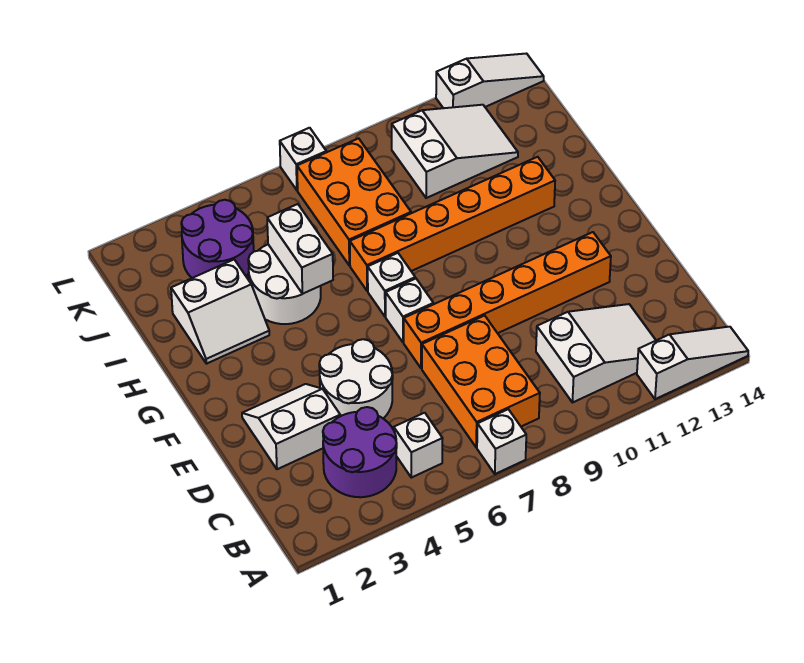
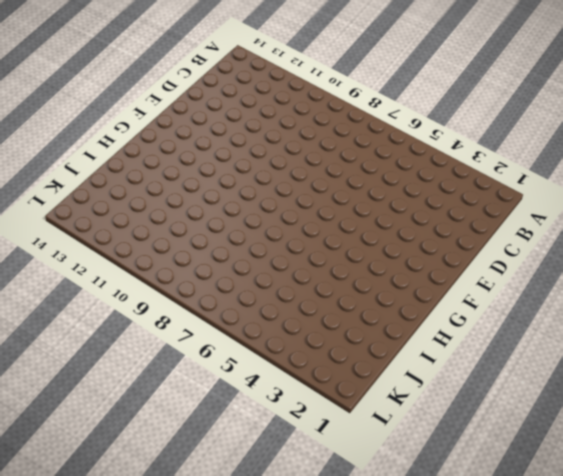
none -> white 1x1 brick [477,409,526,474]
none -> white 1x3 slope [637,327,748,399]
none -> purple 2x2 round brick [323,407,397,497]

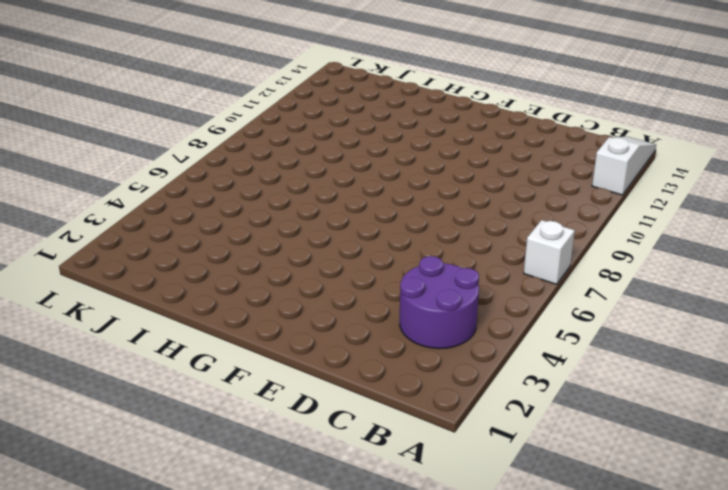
none -> white 1x1 brick [394,413,443,478]
none -> orange 2x3 brick [422,316,540,447]
none -> white 2x3 slope [536,304,656,403]

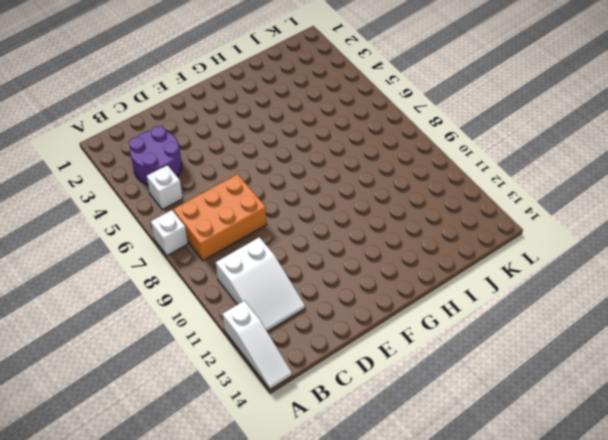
none -> white 2x2 slope [242,384,340,469]
none -> white 2x2 round brick [319,339,393,418]
none -> orange 1x6 brick [404,232,611,368]

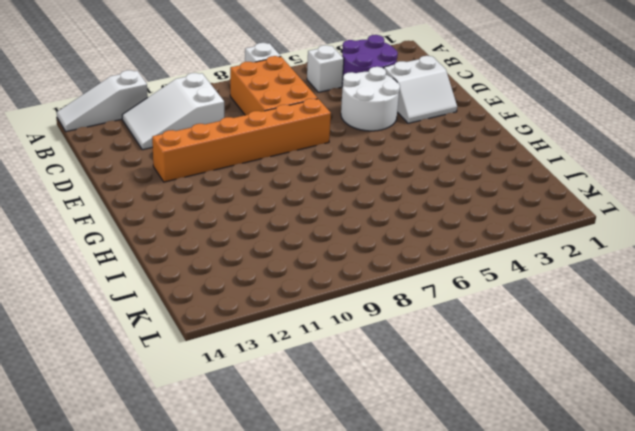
none -> white 1x1 brick [386,278,433,342]
none -> white 1x1 brick [368,253,415,317]
none -> white 2x2 slope [171,260,269,364]

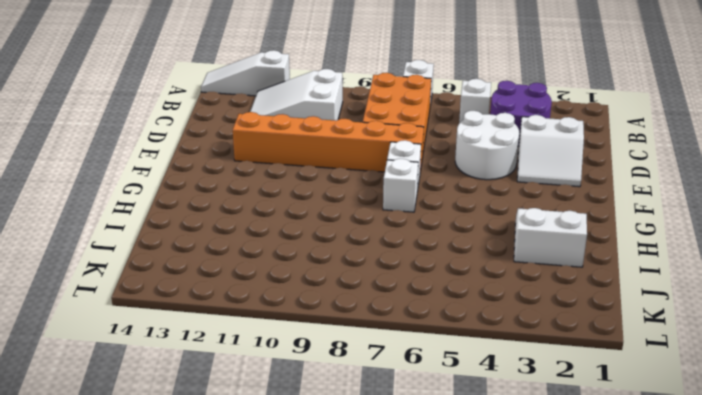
none -> white 2x2 round brick [248,245,321,324]
none -> orange 1x6 brick [350,157,555,291]
none -> orange 2x3 brick [297,138,411,266]

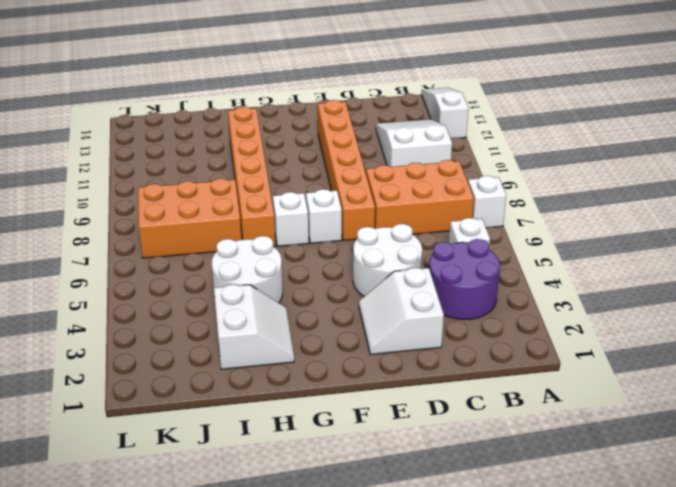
none -> purple 2x2 round brick [181,200,254,278]
none -> white 2x3 slope [392,105,518,198]
none -> white 1x1 brick [280,128,326,190]

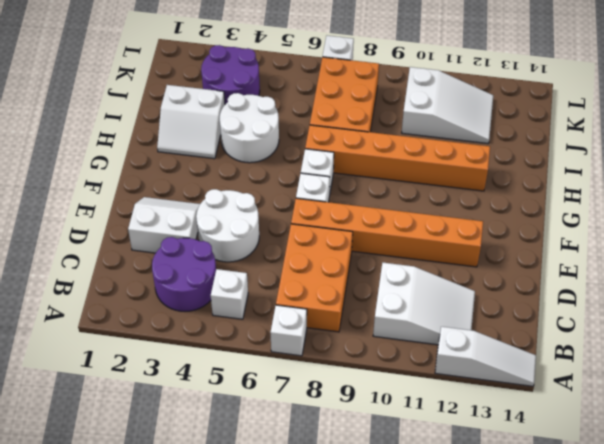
none -> white 1x3 slope [436,54,544,108]
none -> white 1x2 brick [267,204,333,294]

